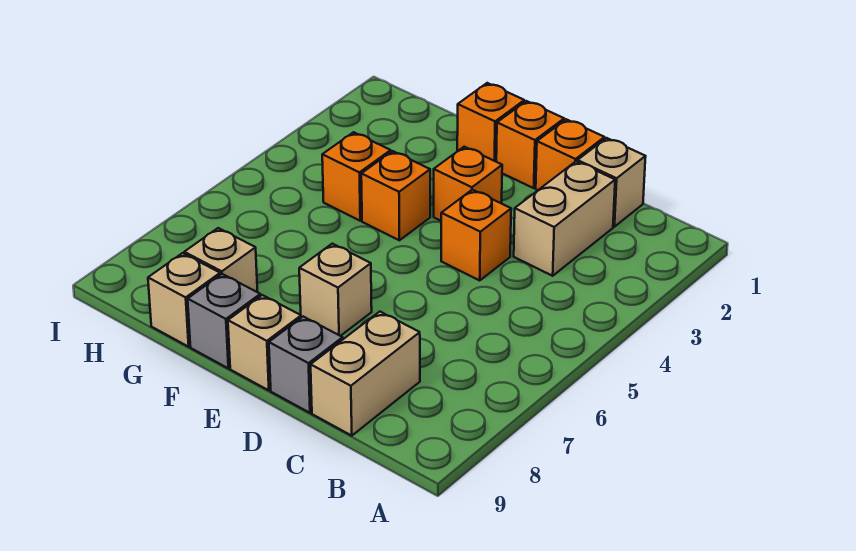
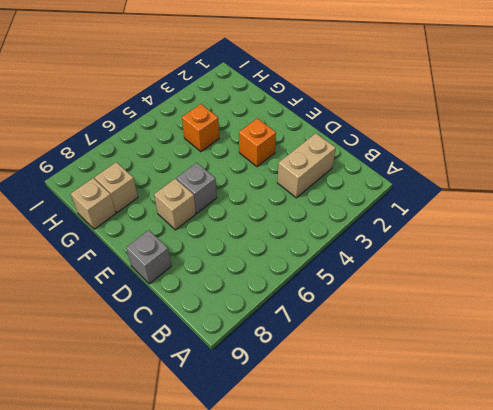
grey 1x1 brick [176,163,217,213] -> grey 1x1 brick moved to [188,274,260,368]
none -> tan 1x1 brick [577,138,646,227]
none -> tan 1x2 brick [311,312,420,436]
none -> orange 1x1 brick [536,119,605,190]

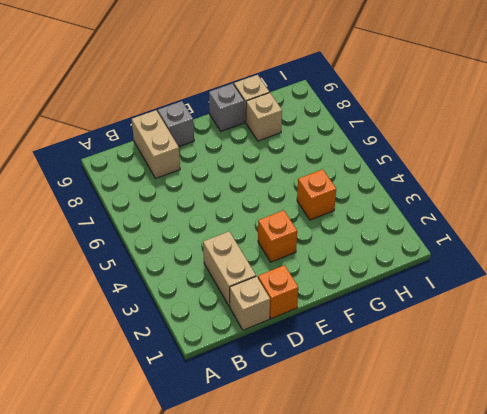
none -> orange 1x1 brick [441,190,511,280]
none -> orange 1x1 brick [496,101,564,188]
none -> tan 1x1 brick [299,244,372,336]

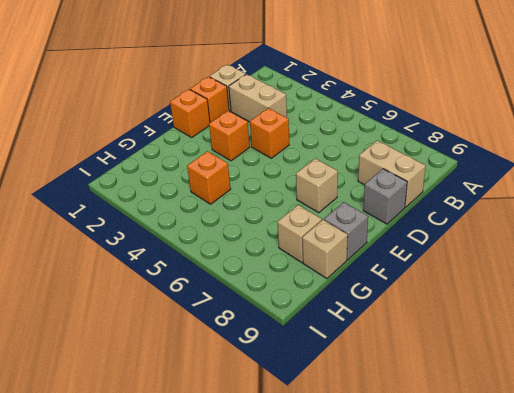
none -> tan 1x1 brick [228,295,301,390]
none -> orange 1x1 brick [457,83,524,161]
none -> orange 1x1 brick [361,151,430,240]

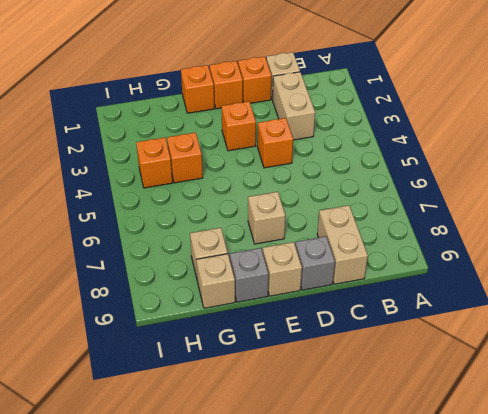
orange 1x1 brick [136,137,172,188] -> orange 1x1 brick moved to [361,151,430,240]

